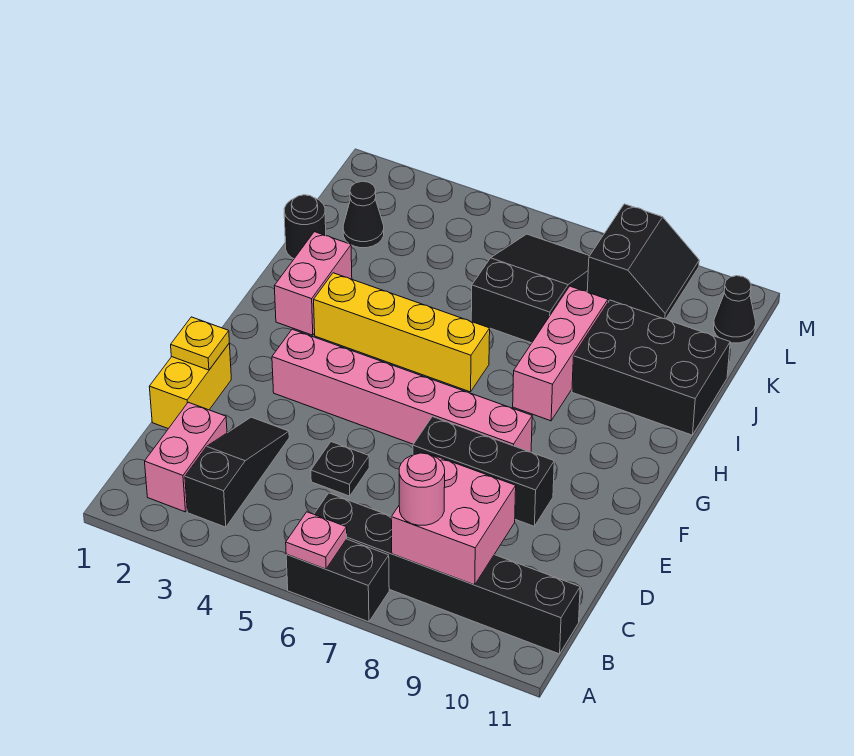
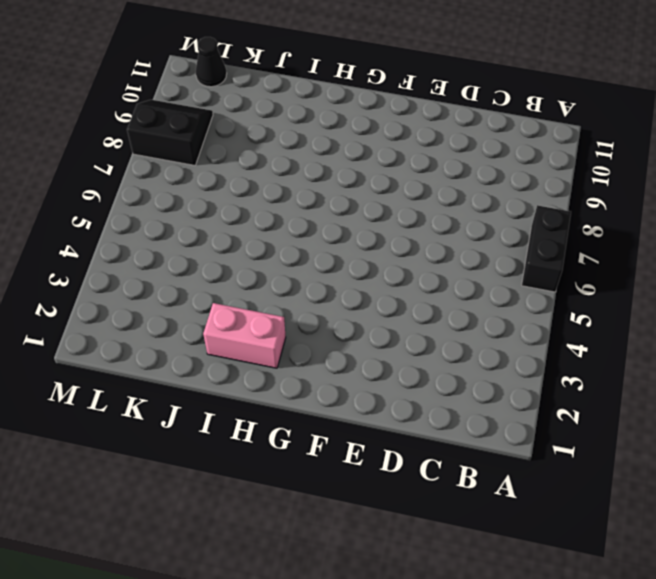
none -> pink 1x2 brick [145,402,227,512]
none -> black 1x3 slope [185,417,289,527]
none -> black 1x6 brick [314,493,580,654]

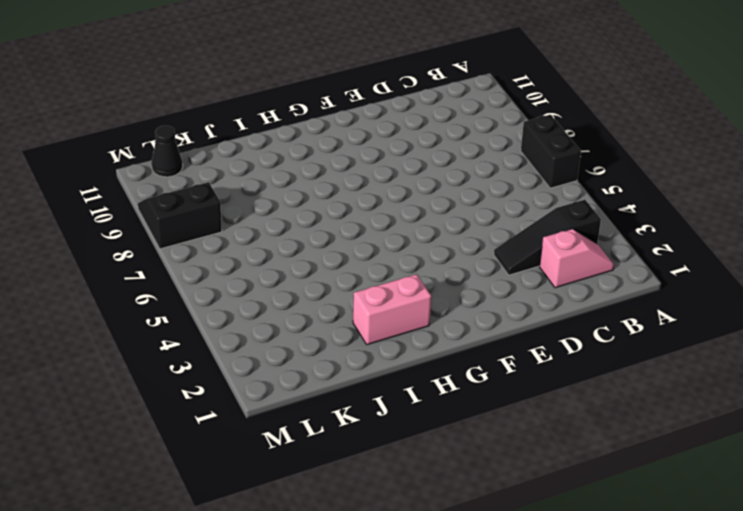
pink 1x2 slope [540,229,614,288] -> pink 1x2 brick [145,402,227,512]
none -> black 1x6 brick [314,493,580,654]
none -> yellow 1x2 brick [149,343,231,429]
none -> black 1x1 plate [311,442,369,496]

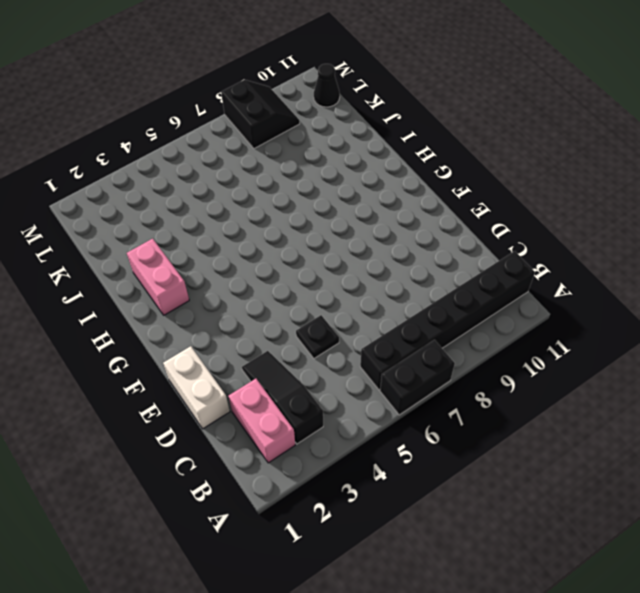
white 1x2 brick [163,346,230,429] -> yellow 1x2 brick [149,343,231,429]
none -> black 1x3 brick [413,417,554,526]
none -> pink 1x6 brick [272,329,532,452]
none -> yellow 1x4 brick [314,273,490,392]

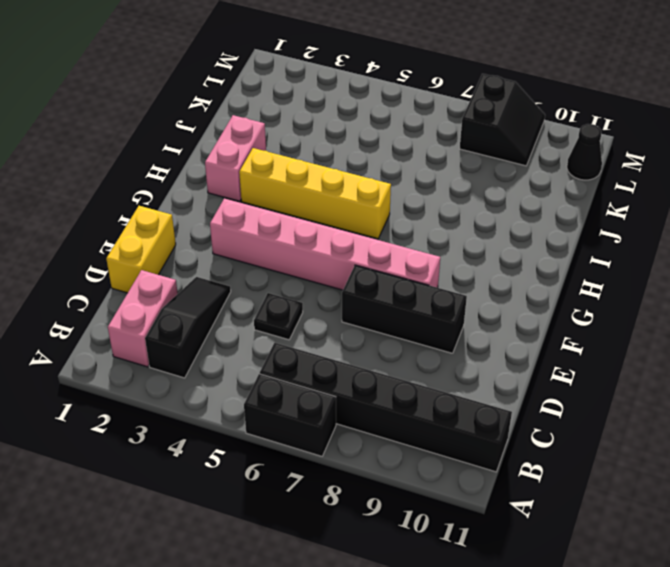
none -> pink 1x3 brick [513,286,608,421]
none -> black 2x3 brick [572,300,730,435]
none -> black 1x1 round brick [284,195,326,259]

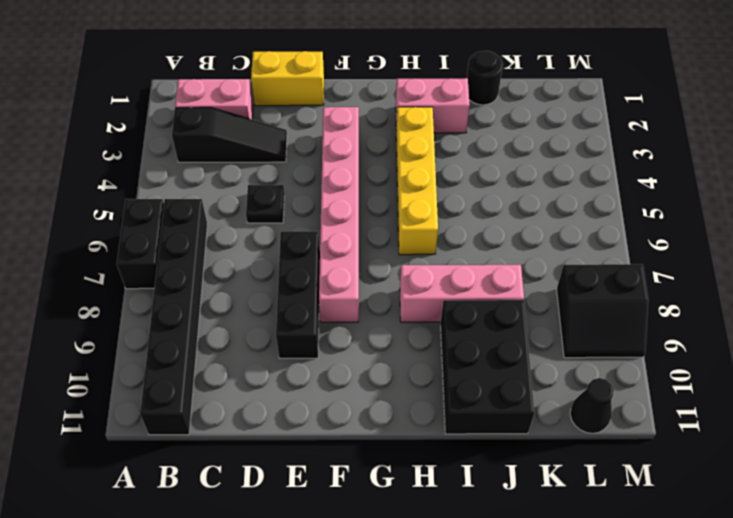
none -> black 2x3 slope [471,234,589,343]
none -> black 1x1 cone [343,181,384,248]
none -> pink 1x1 plate [286,512,347,569]

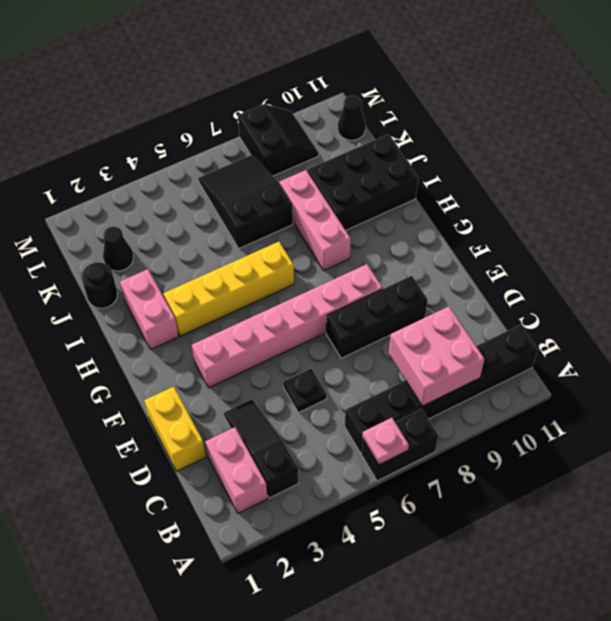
none -> yellow 1x1 plate [171,317,229,370]
none -> pink 1x1 round brick [399,453,445,525]

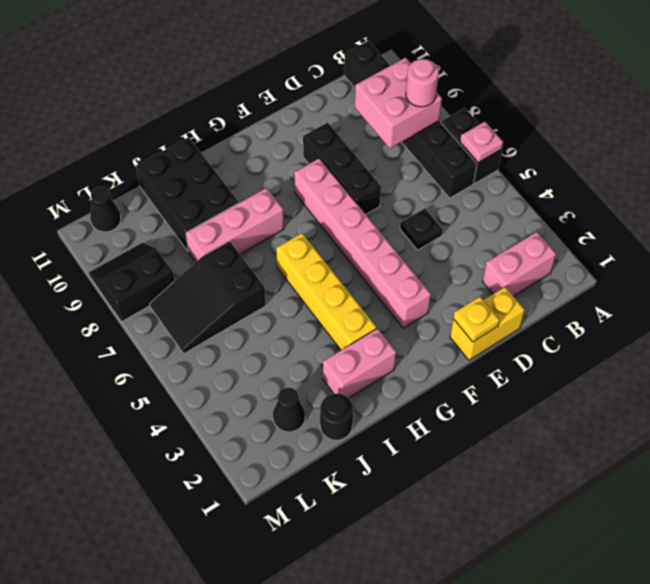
none -> black 1x3 slope [185,417,289,527]

